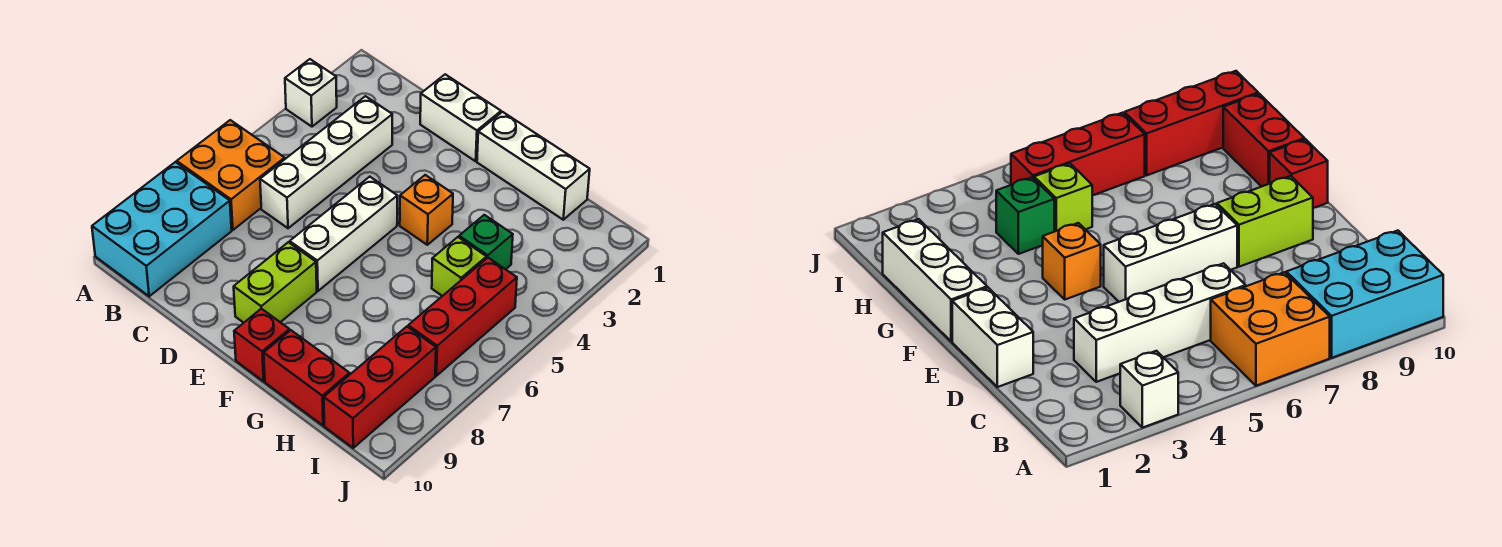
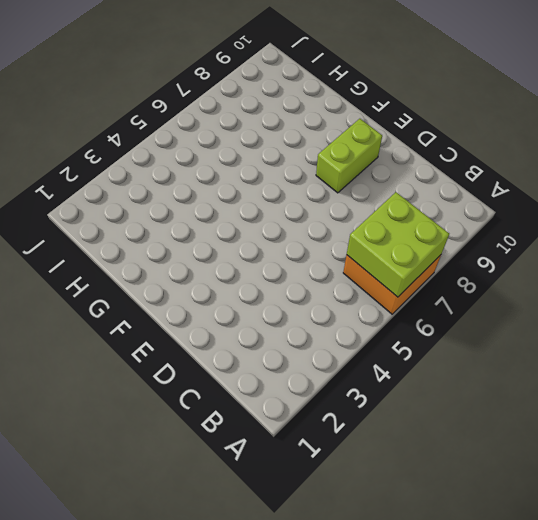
lime 2x2 brick [347,192,449,297] -> none
none -> white 1x1 brick [285,59,337,127]
none -> cyan 2x3 brick [92,162,232,296]
none -> white 1x4 brick [260,96,392,228]

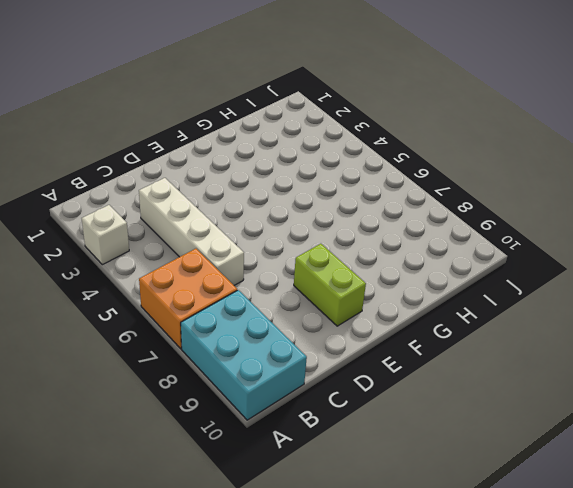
none -> white 1x2 brick [420,74,501,161]
none -> white 1x3 brick [290,177,397,291]
none -> white 1x3 brick [477,112,590,220]

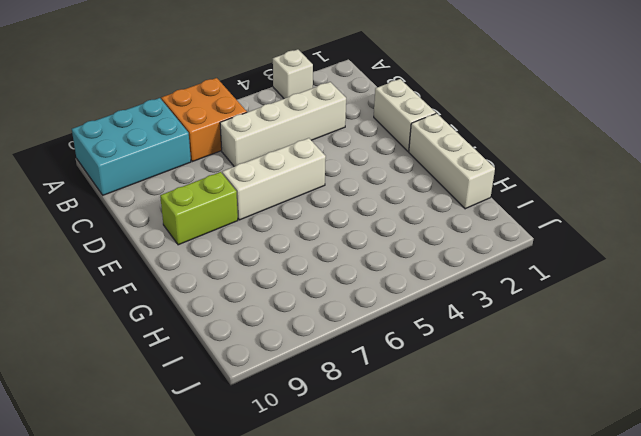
none -> orange 1x1 brick [400,175,453,245]
none -> red 1x1 brick [234,309,289,381]
none -> red 1x2 brick [264,330,350,425]

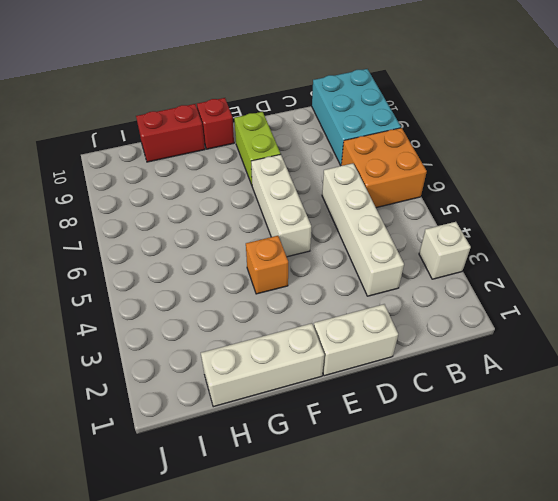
none -> green 1x1 brick [459,215,513,269]
none -> lime 1x1 brick [432,237,486,296]
none -> red 1x3 brick [408,258,517,376]

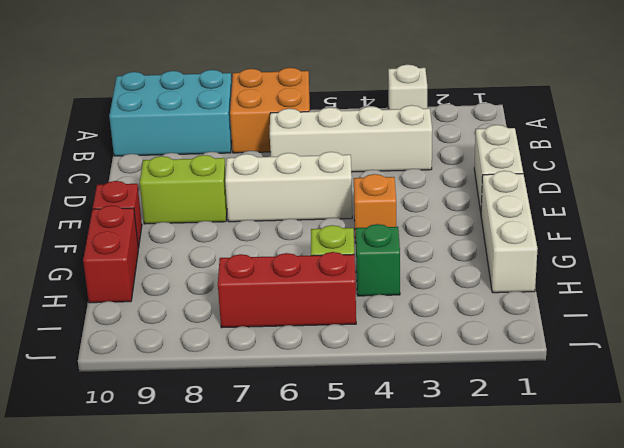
none -> red 1x3 brick [324,327,436,448]

